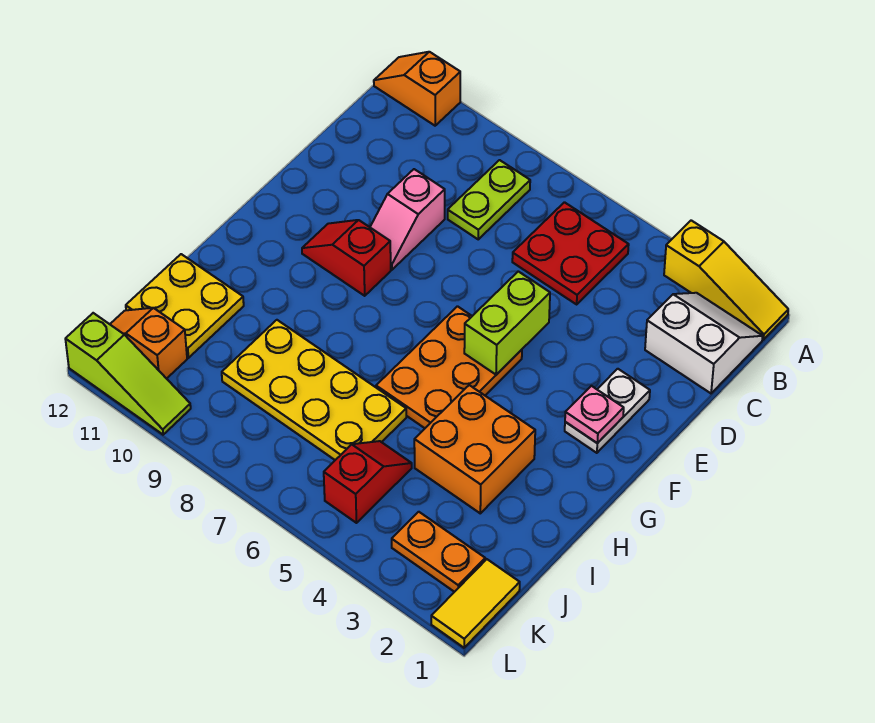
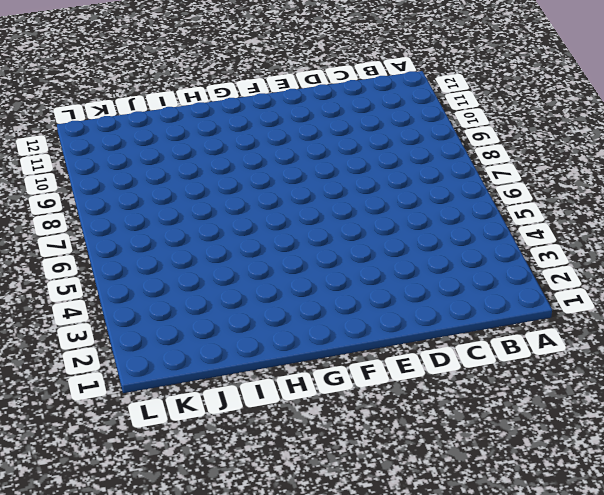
none -> yellow 1x3 slope [664,220,788,340]
none -> orange 1x2 slope [374,52,460,126]
none -> white 2x2 slope [645,293,763,393]

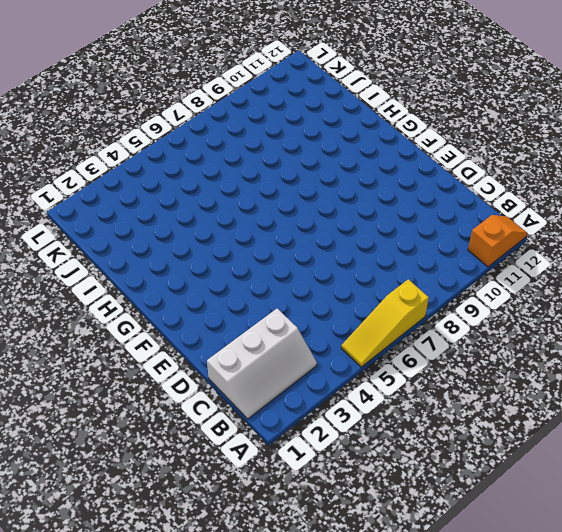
yellow 1x3 slope [341,279,429,367] -> yellow 1x3 slope moved to [664,220,788,340]
white 2x3 slope [207,309,317,419] -> white 2x2 slope [645,293,763,393]
none -> red 2x2 plate [512,202,629,304]
none -> lime 1x2 plate [448,160,530,239]
none -> pink 1x2 slope [370,169,445,270]

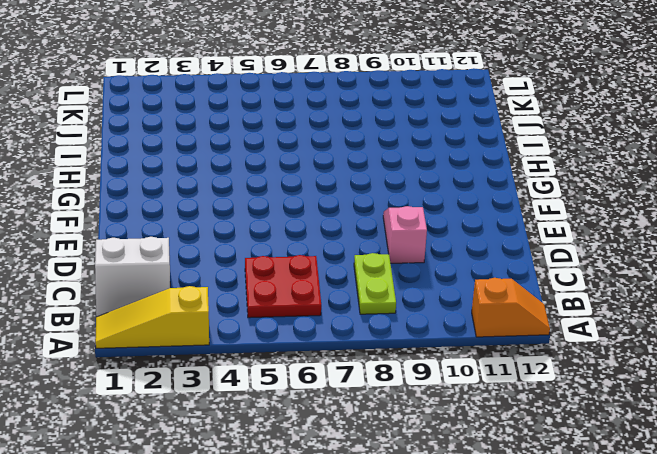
none -> white 1x2 plate [565,369,650,453]
none -> orange 2x3 plate [376,306,522,428]
none -> red 1x2 slope [302,220,391,296]

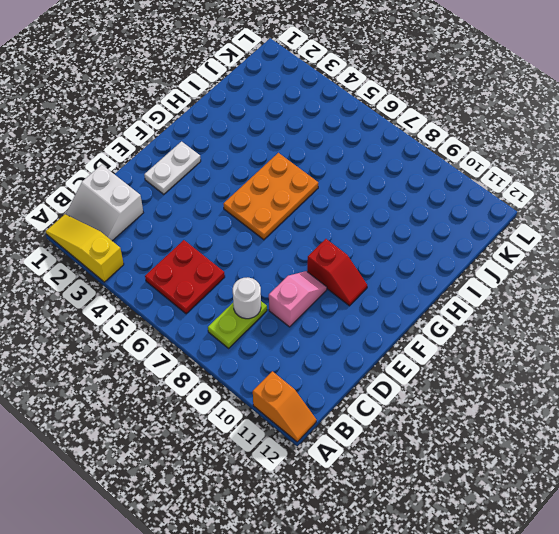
white 1x1 round brick [233,277,261,319] -> none
none -> orange 2x2 brick [414,385,535,513]
none -> yellow 2x4 plate [222,320,406,460]
none -> yellow 2x2 plate [126,254,244,358]

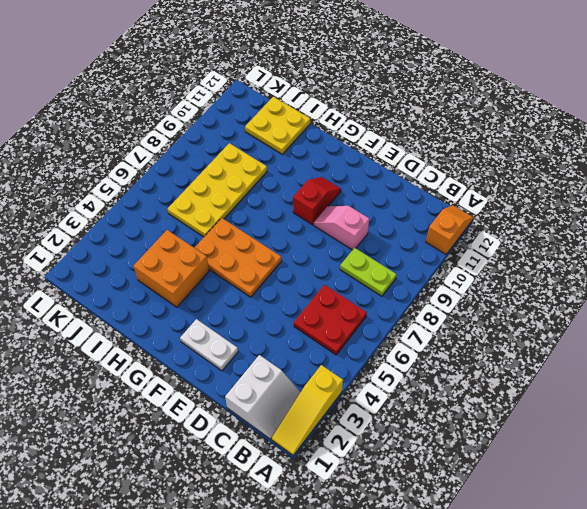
none -> red 1x2 slope [324,441,412,523]
none -> yellow 1x2 tile [431,559,520,648]
none -> orange 1x2 plate [392,512,485,592]

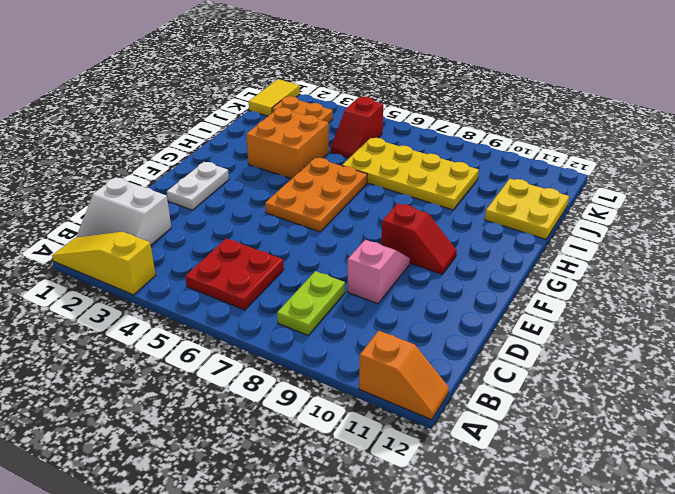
none -> orange 1x2 slope [110,308,187,379]
none -> lime 1x3 slope [65,313,191,435]
none -> lime 1x2 brick [464,271,550,375]

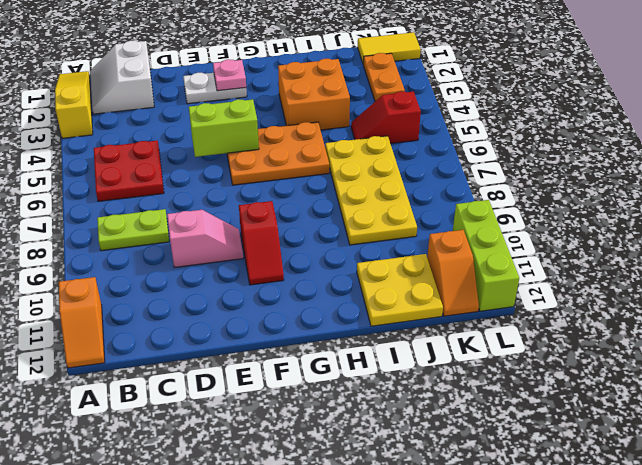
lime 1x3 brick [453,200,519,311] -> lime 1x3 slope [65,313,191,435]

